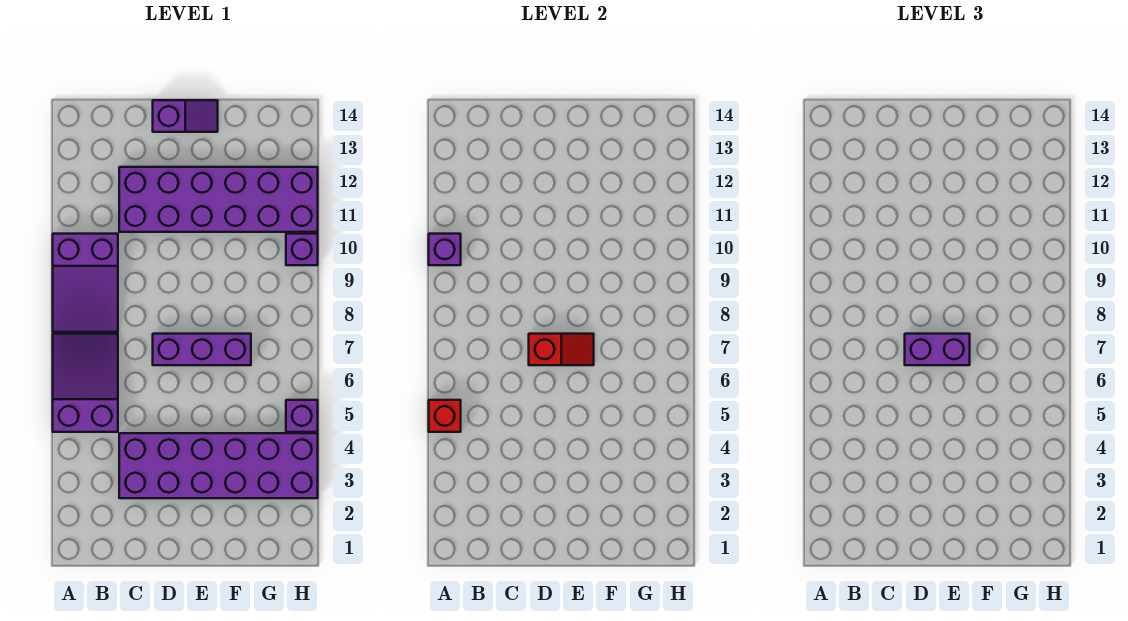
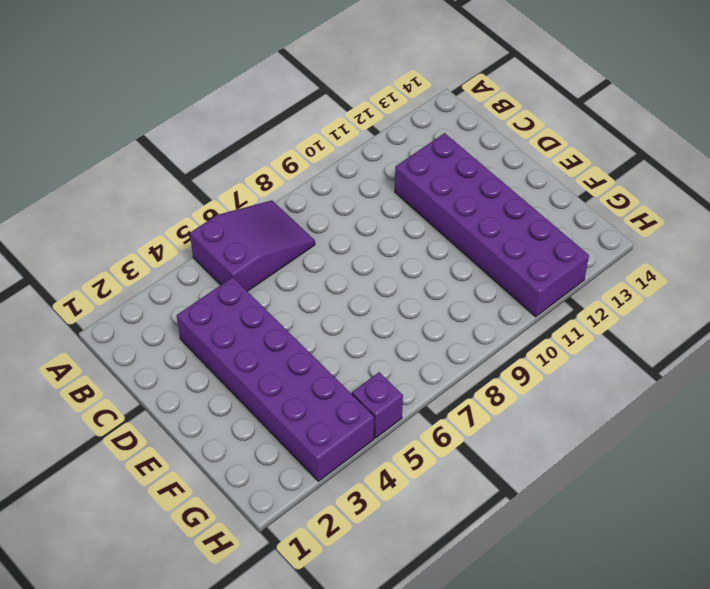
none -> purple 2x3 slope [53,234,118,332]
none -> purple 1x3 brick [153,334,251,365]
none -> purple 1x2 slope [153,100,218,132]

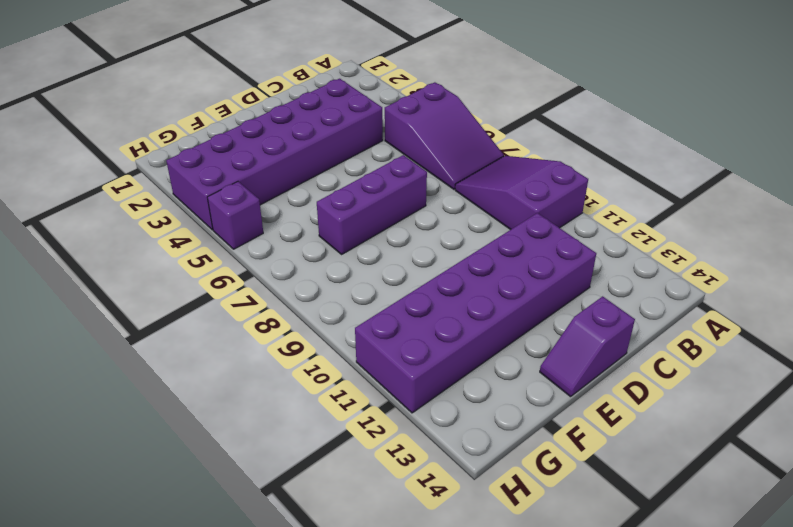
none -> purple 1x1 brick [286,234,318,265]
none -> red 1x1 brick [429,400,461,432]
none -> purple 1x1 brick [429,234,461,265]

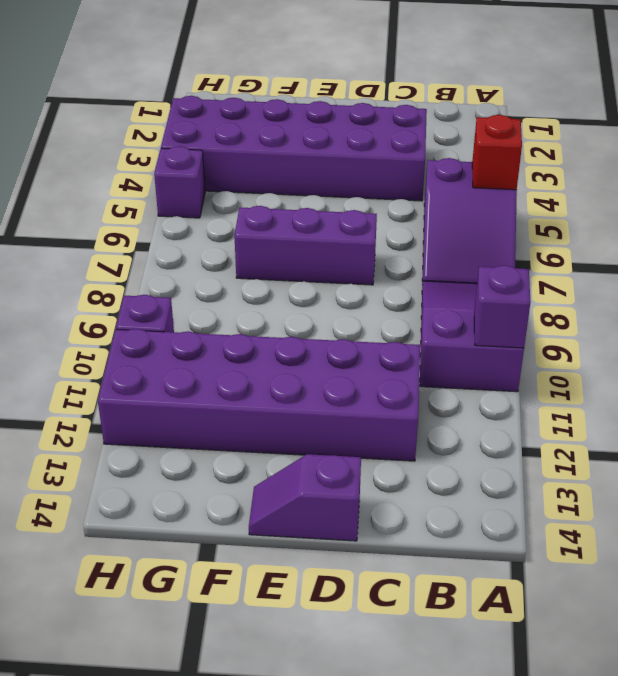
none -> red 1x2 slope [529,334,594,365]
none -> purple 1x2 brick [905,334,970,365]

